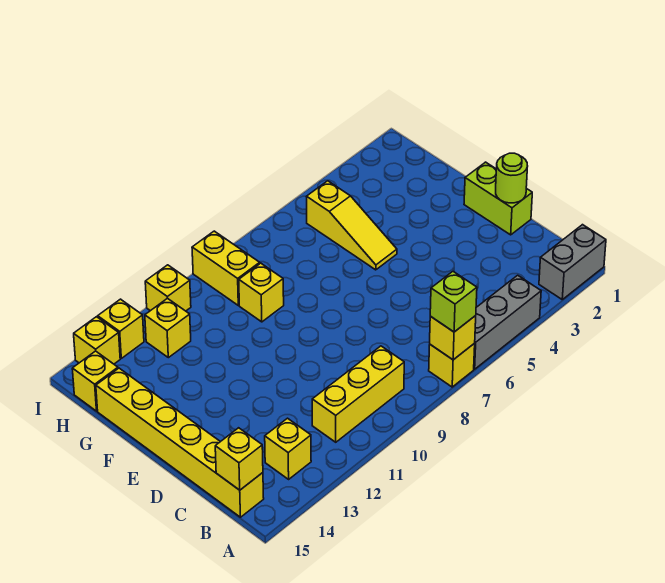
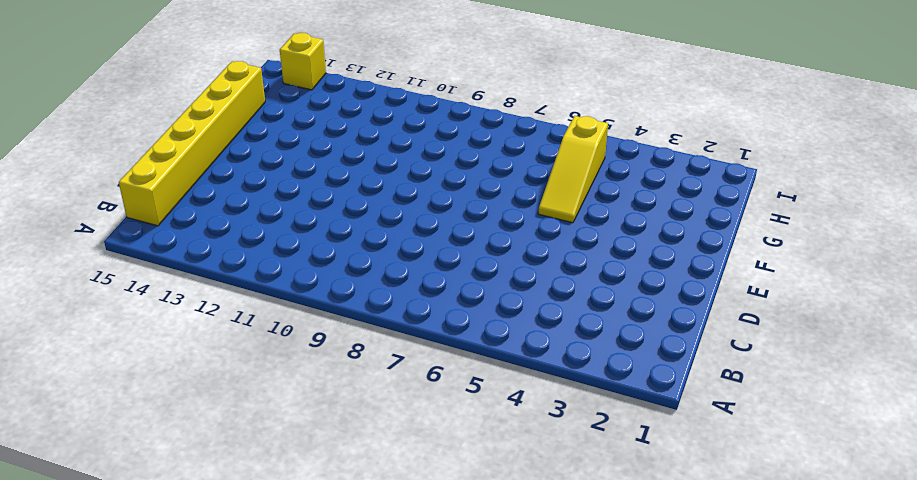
none -> grey 1x2 brick [539,225,606,299]
none -> grey 1x3 brick [474,275,541,369]
none -> yellow 1x1 brick [429,343,475,387]

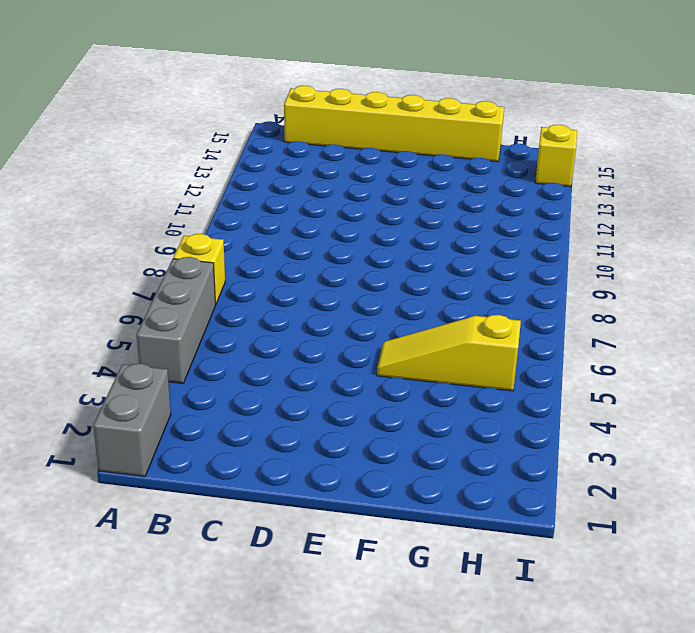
none -> yellow 1x3 brick [312,346,404,442]
none -> yellow 1x1 brick [265,418,311,479]
none -> lime 1x2 brick [464,162,532,235]

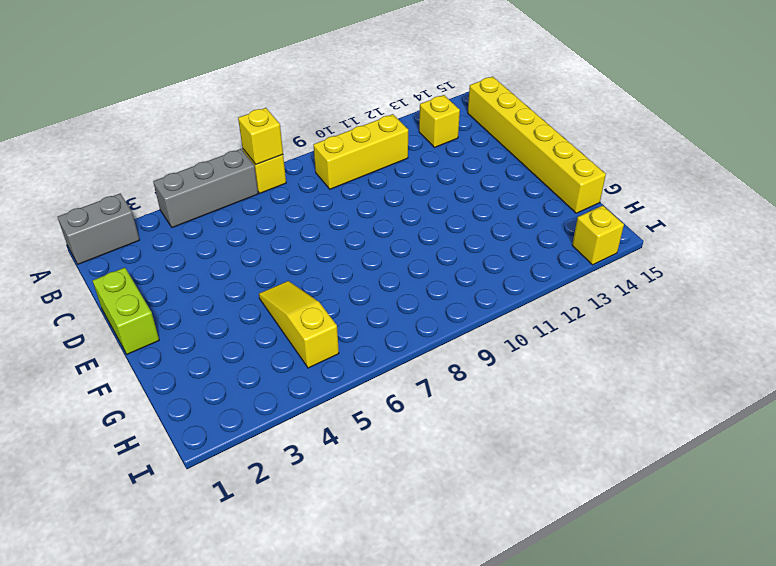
none -> yellow 1x1 brick [239,263,284,322]
none -> yellow 1x2 brick [192,231,260,305]
none -> yellow 1x1 brick [145,298,191,358]

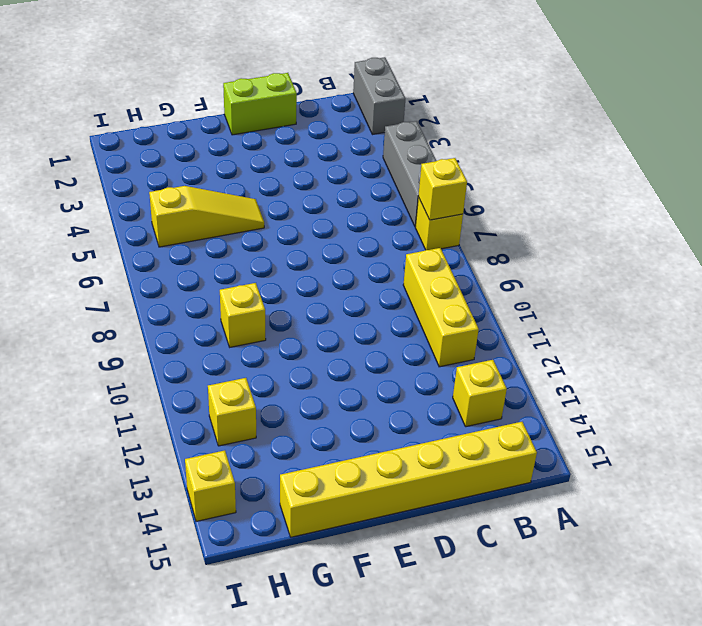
none -> yellow 1x2 brick [192,231,260,305]
none -> yellow 1x1 brick [72,351,118,411]
none -> yellow 1x1 brick [145,265,191,311]

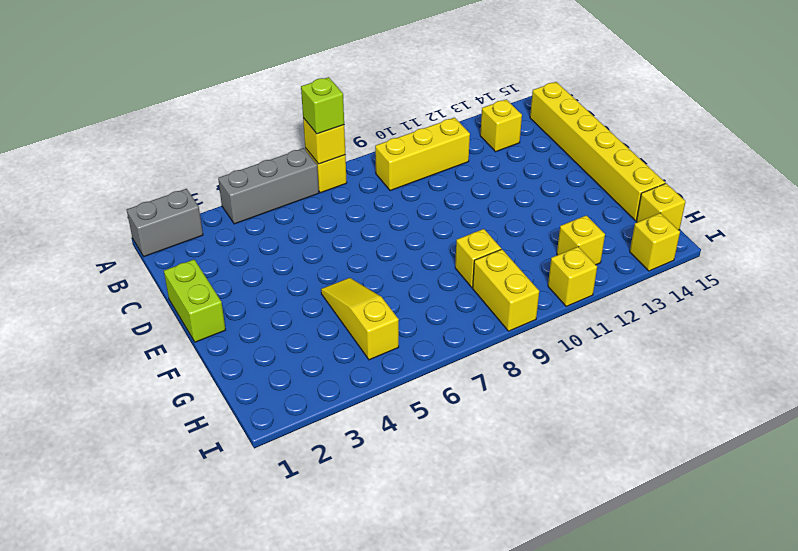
none -> yellow 1x1 brick [98,299,144,358]
none -> yellow 1x1 brick [215,428,263,490]
none -> lime 1x1 round brick [496,153,528,203]

